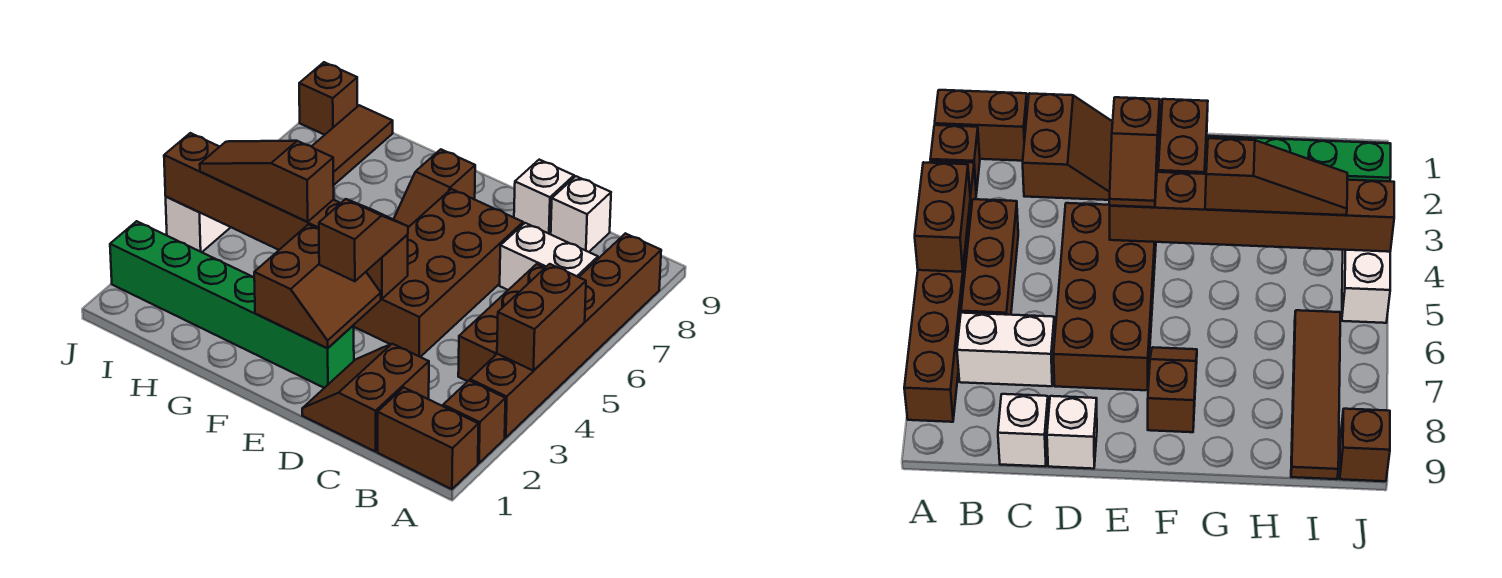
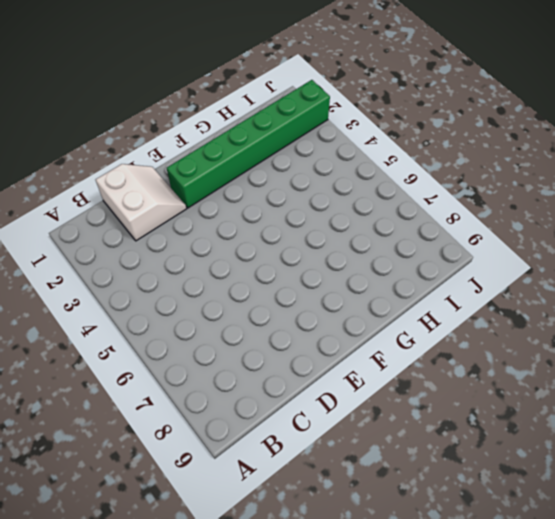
white 2x2 slope [96,164,186,241] -> brown 2x2 slope [302,344,429,452]
none -> brown 1x2 brick [378,388,479,489]
none -> brown 1x1 brick [443,381,506,463]
none -> brown 1x6 brick [470,233,661,438]

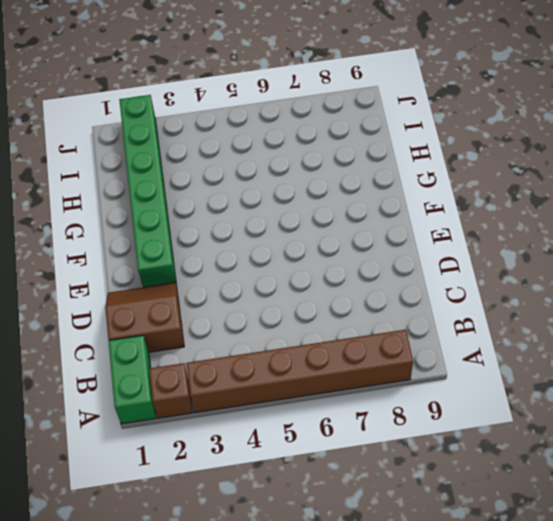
green 1x2 brick [109,335,156,424] -> brown 1x2 brick [378,388,479,489]
none -> brown 1x3 brick [458,264,545,381]
none -> white 1x2 brick [500,223,598,290]
none -> white 1x1 brick [551,176,611,252]

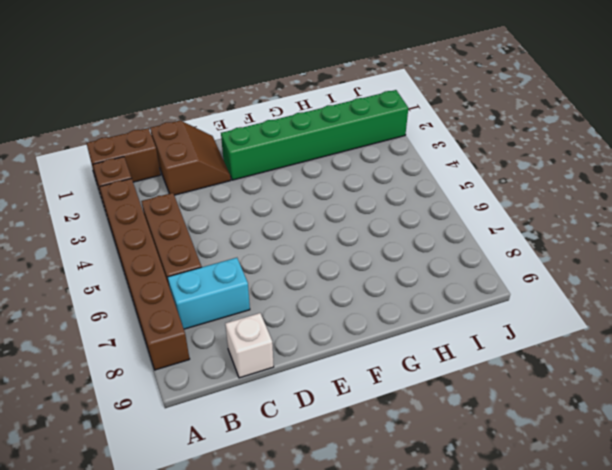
cyan 1x2 brick [168,258,250,329] -> white 1x2 brick [500,223,598,290]
none -> brown 2x4 brick [354,189,523,357]
none -> white 1x1 brick [514,160,574,234]
none -> brown 1x2 slope [394,149,475,227]

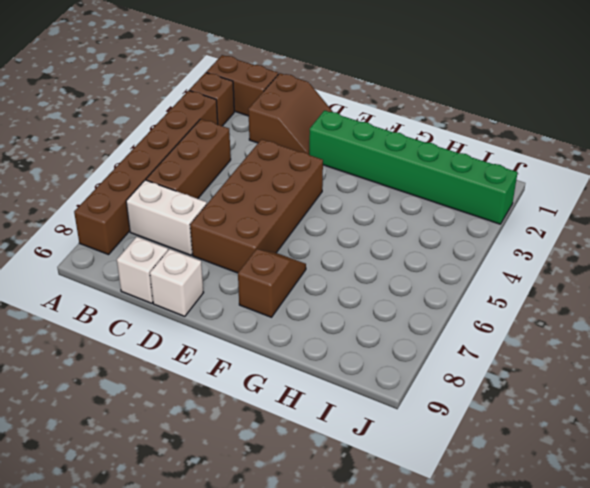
none -> brown 1x4 tile [312,105,393,185]
none -> white 1x2 brick [166,197,231,252]
none -> brown 1x1 brick [299,62,357,135]

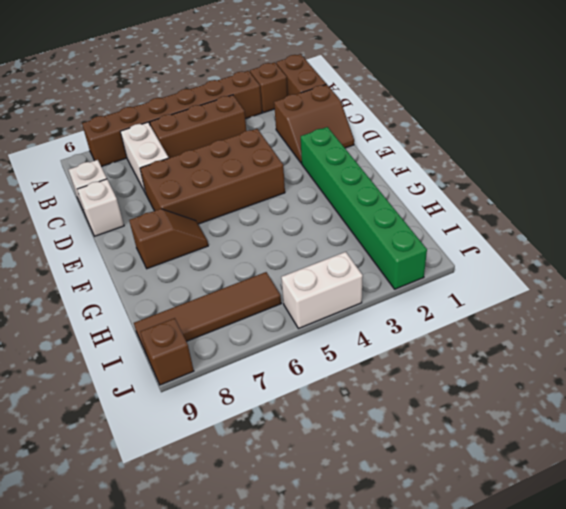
none -> brown 1x2 brick [497,264,586,371]
none -> brown 2x2 slope [254,225,381,348]
none -> brown 1x6 brick [164,133,408,299]

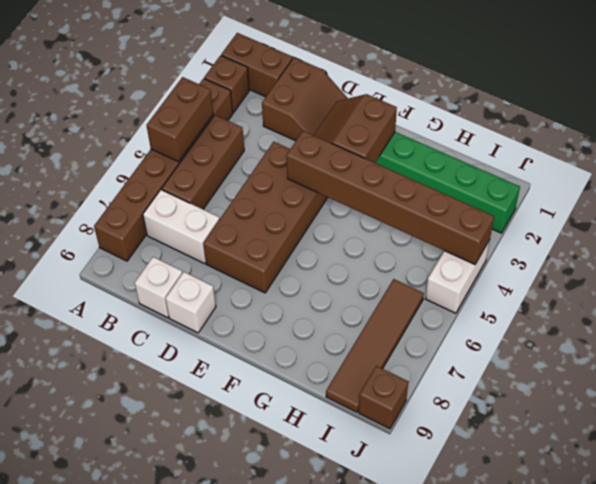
none -> brown 1x2 slope [394,149,475,227]
none -> brown 1x2 slope [319,199,408,281]
none -> brown 1x3 slope [200,141,334,222]

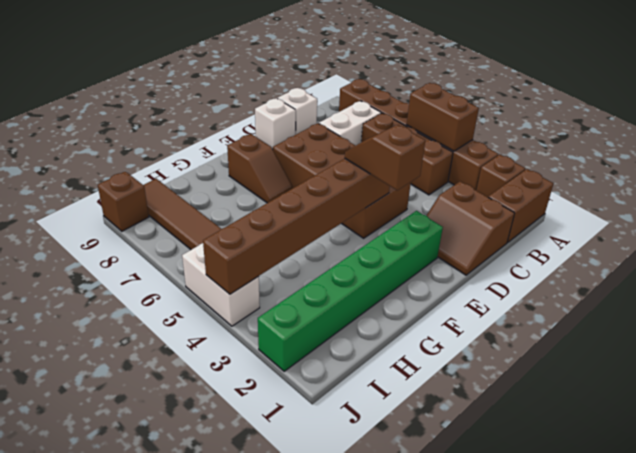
none -> brown 2x2 slope [254,225,381,348]
none -> brown 1x3 slope [200,141,334,222]

